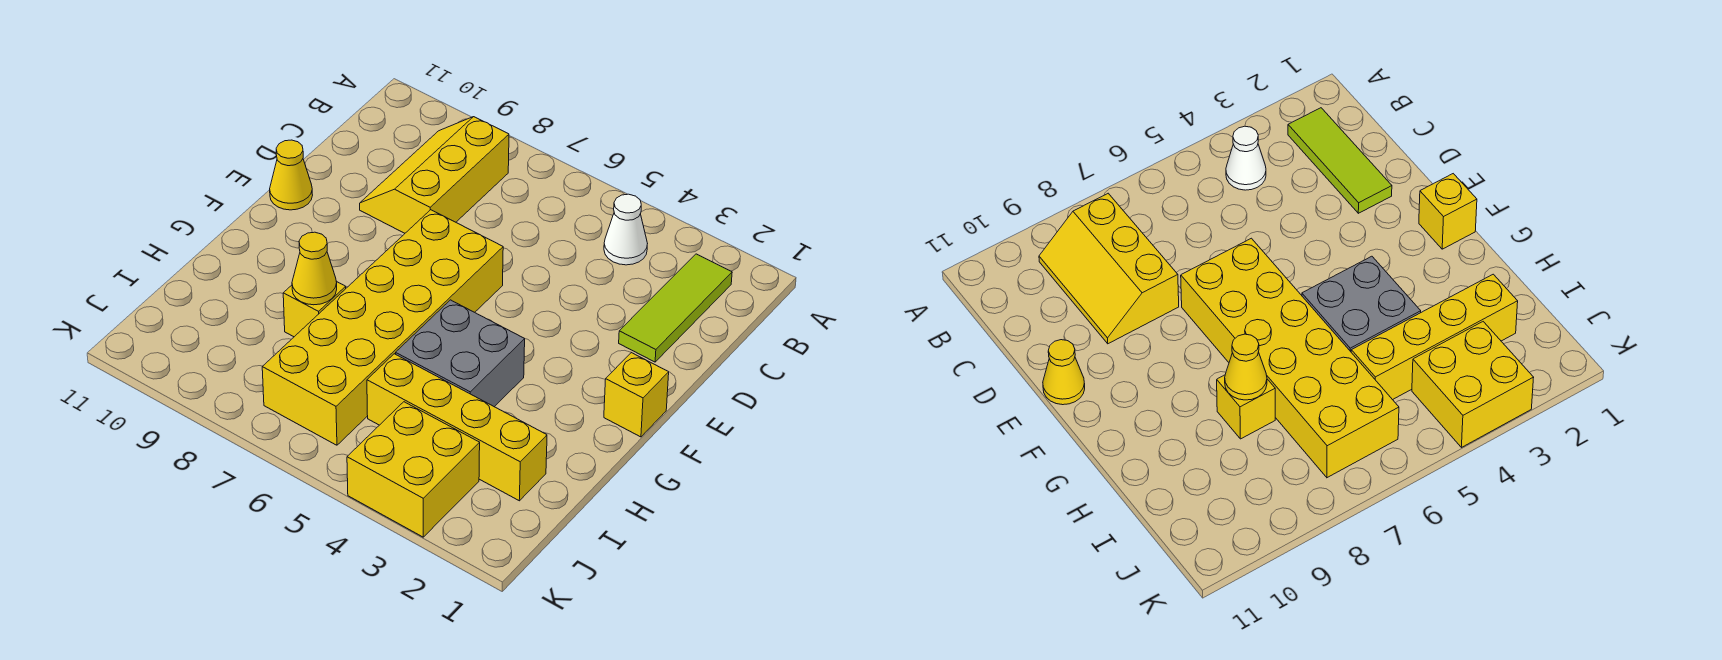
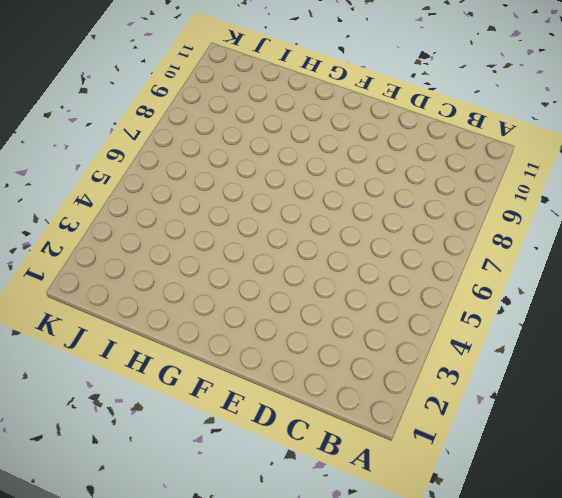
none -> lime 1x3 tile [619,254,732,362]
none -> white 1x1 cone [604,194,648,265]

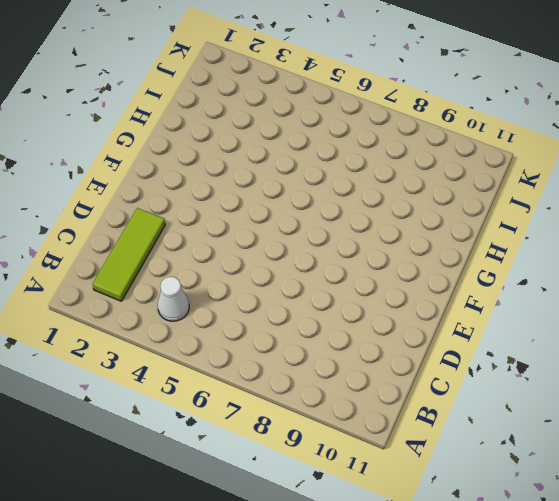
none -> yellow 2x3 slope [360,117,509,233]
none -> yellow 2x6 brick [262,210,503,445]

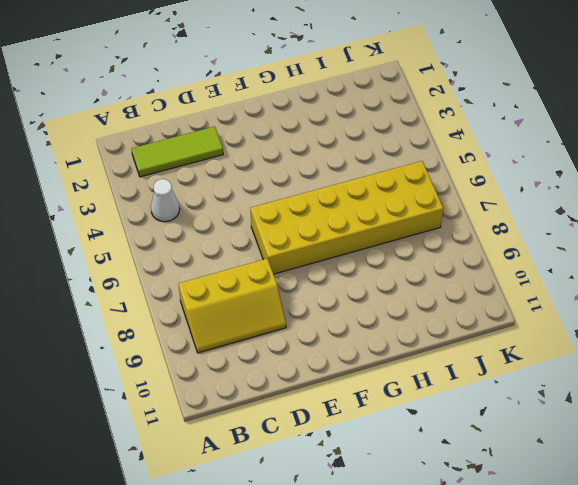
none -> yellow 1x1 cone [270,140,313,210]
none -> yellow 1x1 brick [604,353,669,437]

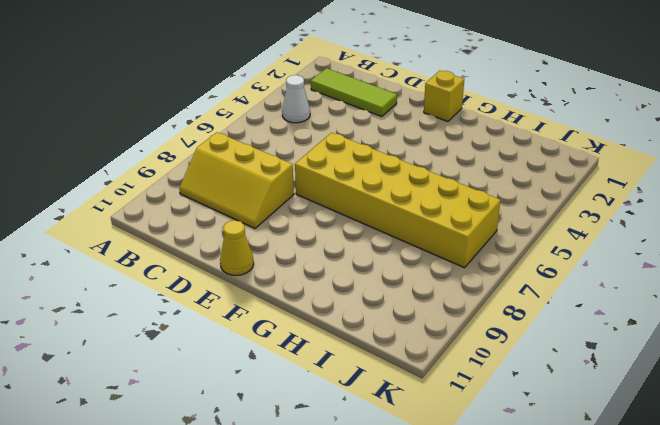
none -> grey 2x2 brick [396,300,525,407]
none -> yellow 1x1 brick [283,281,346,337]

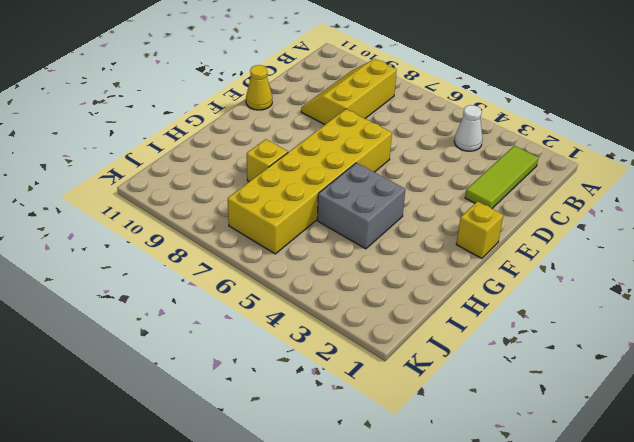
none -> yellow 1x4 brick [367,354,547,501]
none -> yellow 2x2 brick [347,402,480,537]

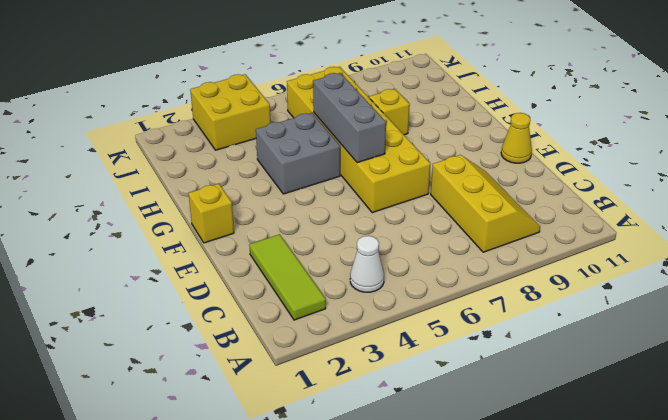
grey 1x3 brick [313,73,386,163] -> none
none -> yellow 1x4 brick [367,354,547,501]
none -> yellow 1x1 cone [292,232,337,305]

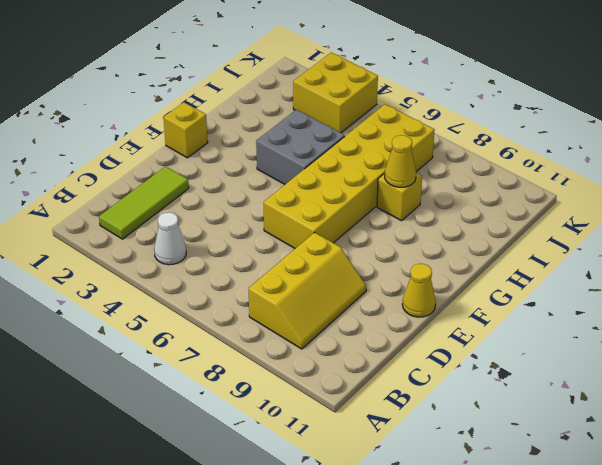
none -> yellow 1x4 brick [367,354,547,501]

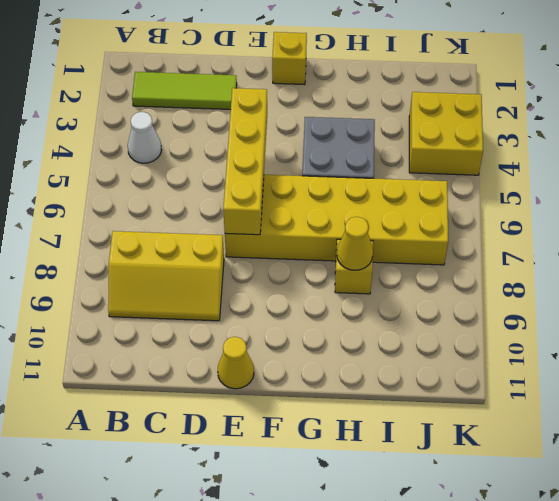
yellow 1x4 brick [223,88,267,235] -> yellow 1x4 brick moved to [367,354,547,501]

